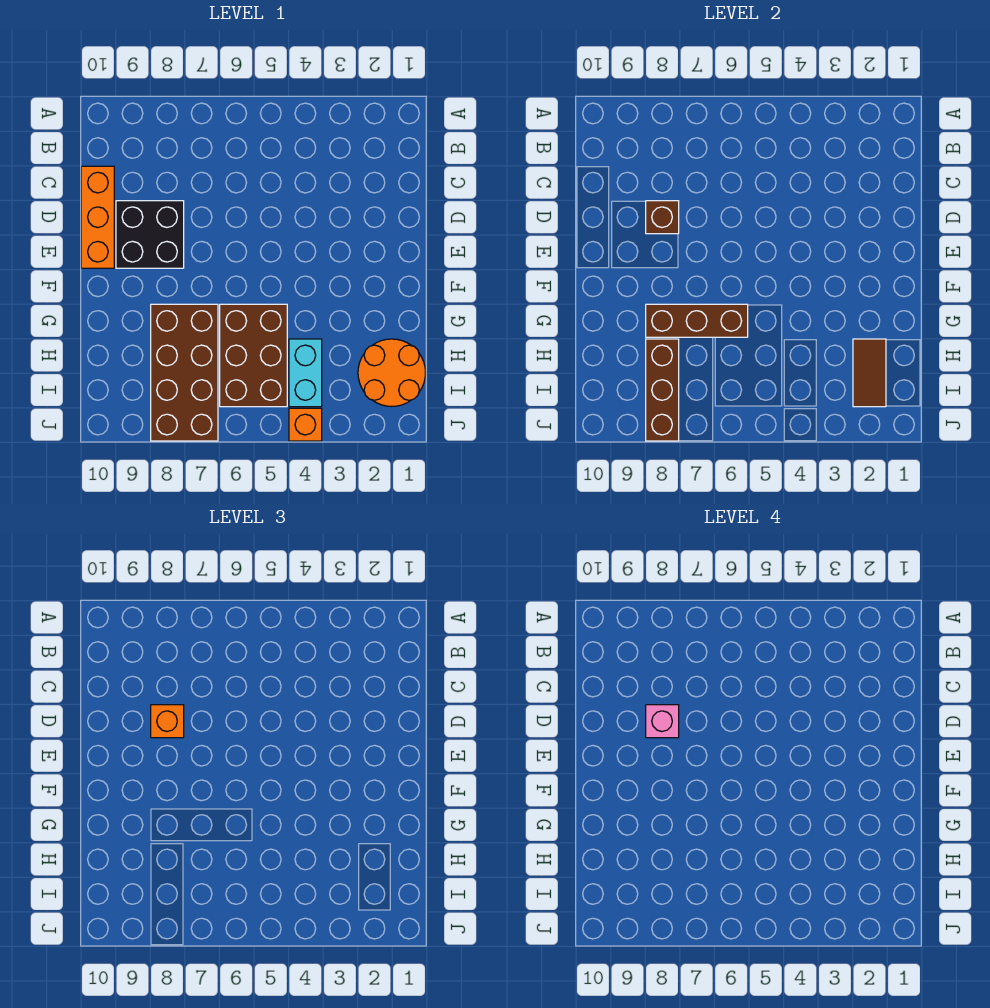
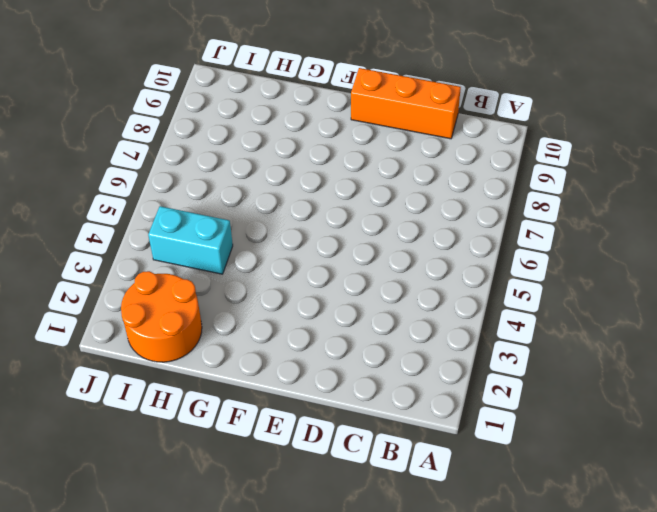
none -> black 2x2 brick [116,201,184,268]
none -> brown 2x3 brick [220,304,287,407]
none -> brown 2x4 brick [151,304,218,441]

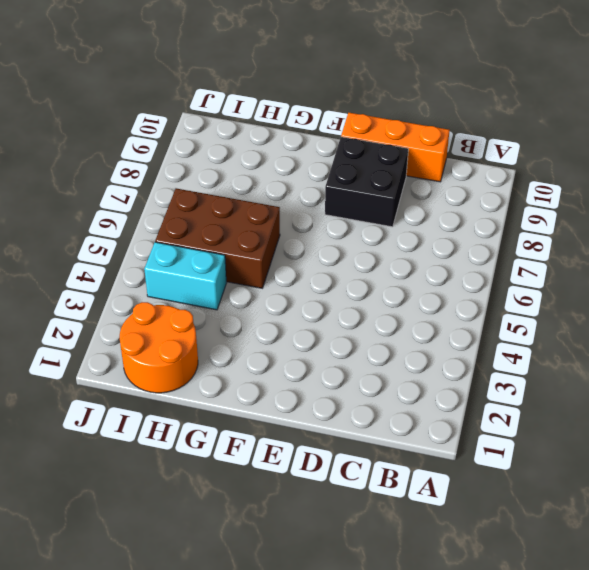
none -> brown 2x4 brick [151,304,218,441]
none -> orange 1x1 brick [289,408,322,441]
none -> brown 1x1 brick [646,201,679,234]

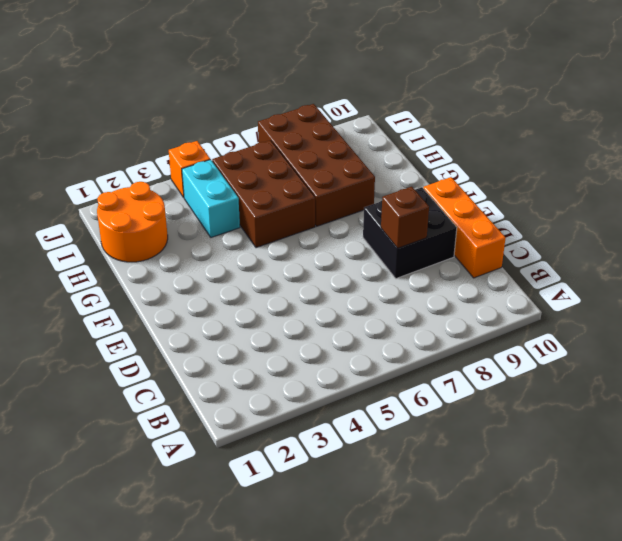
none -> brown 1x3 brick [646,304,748,337]
none -> brown 1x2 tile [853,339,886,407]
none -> brown 1x3 brick [646,339,679,441]

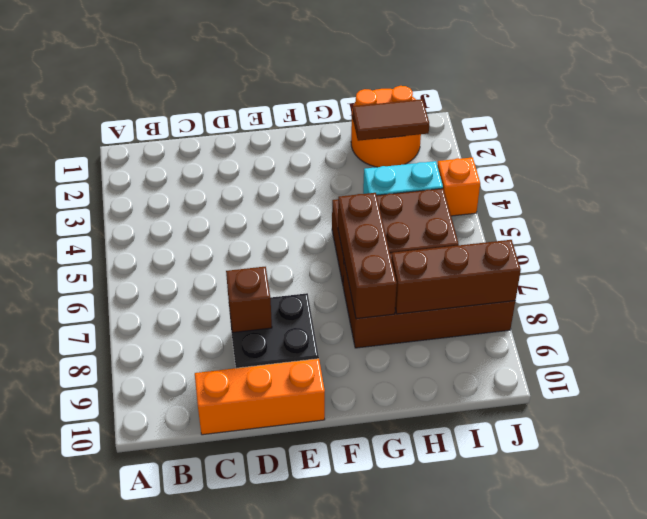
none -> orange 1x1 brick [151,705,184,738]
none -> pink 1x1 brick [646,705,679,738]

